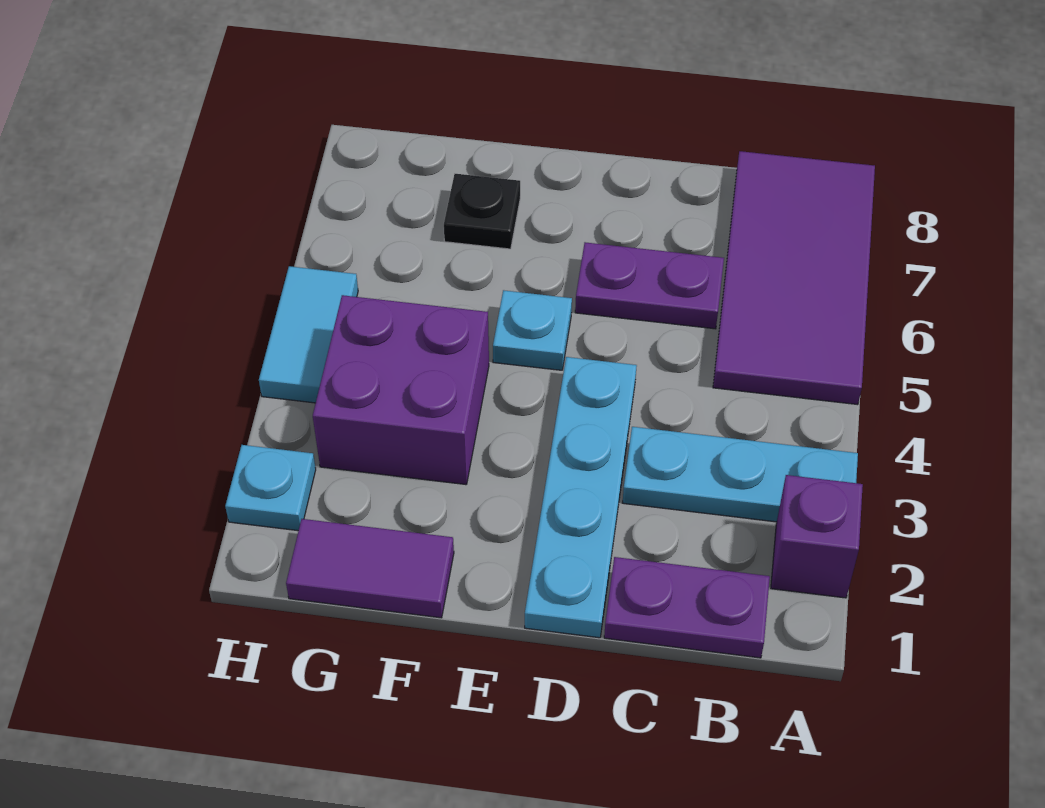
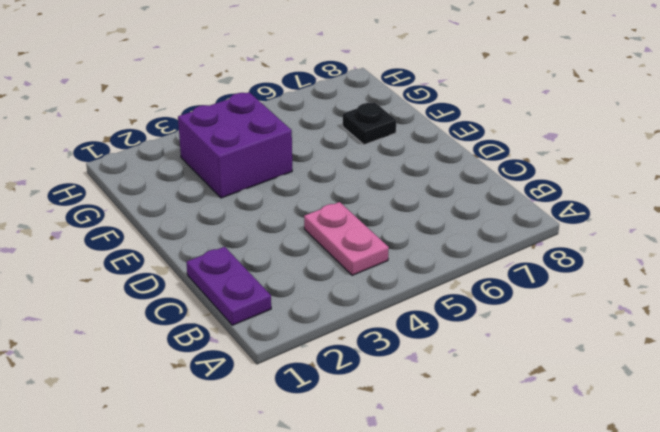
pink 1x2 plate [304,202,389,275] -> none
none -> purple 1x1 brick [771,475,863,598]
none -> cyan 1x3 plate [623,427,858,522]
none -> purple 2x4 tile [713,151,875,405]

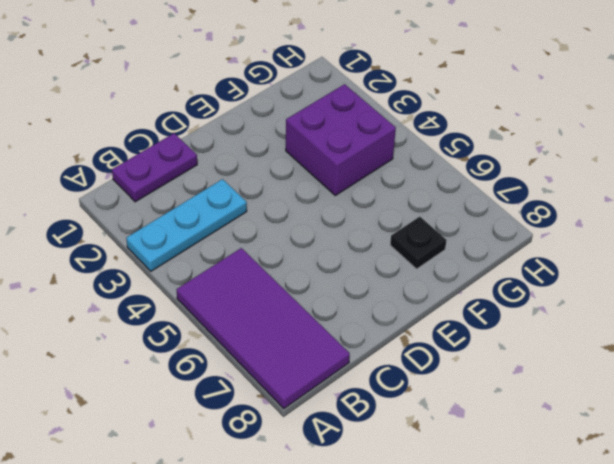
none -> purple 1x1 brick [771,475,863,598]
none -> purple 1x2 plate [575,242,724,329]
none -> cyan 1x4 plate [525,357,637,638]

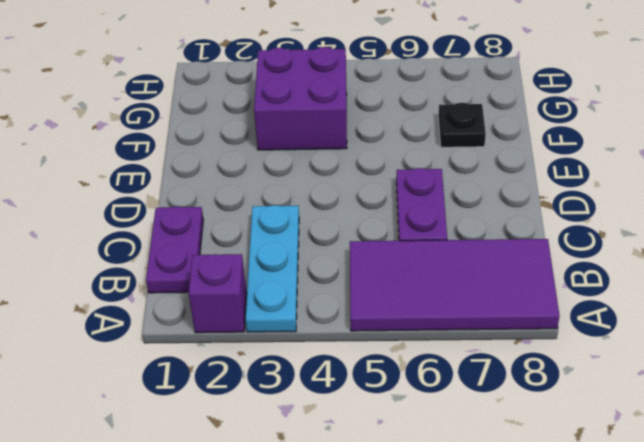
none -> cyan 1x4 plate [525,357,637,638]
none -> cyan 1x1 plate [493,290,572,370]
none -> purple 1x2 tile [286,519,454,618]

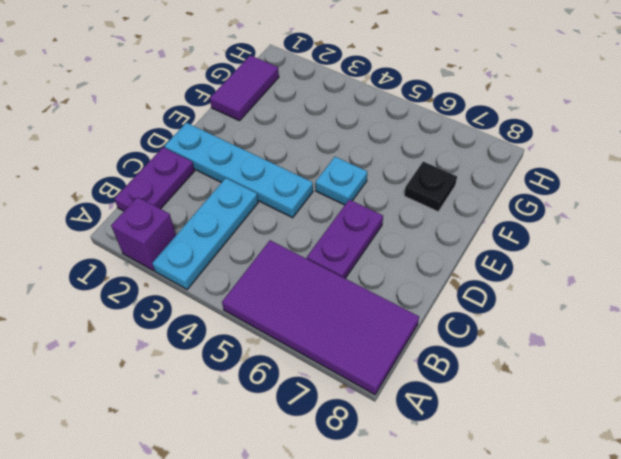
none -> purple 2x2 brick [313,295,489,485]
none -> cyan 1x1 plate [225,445,316,531]
none -> cyan 1x2 tile [259,266,358,403]

